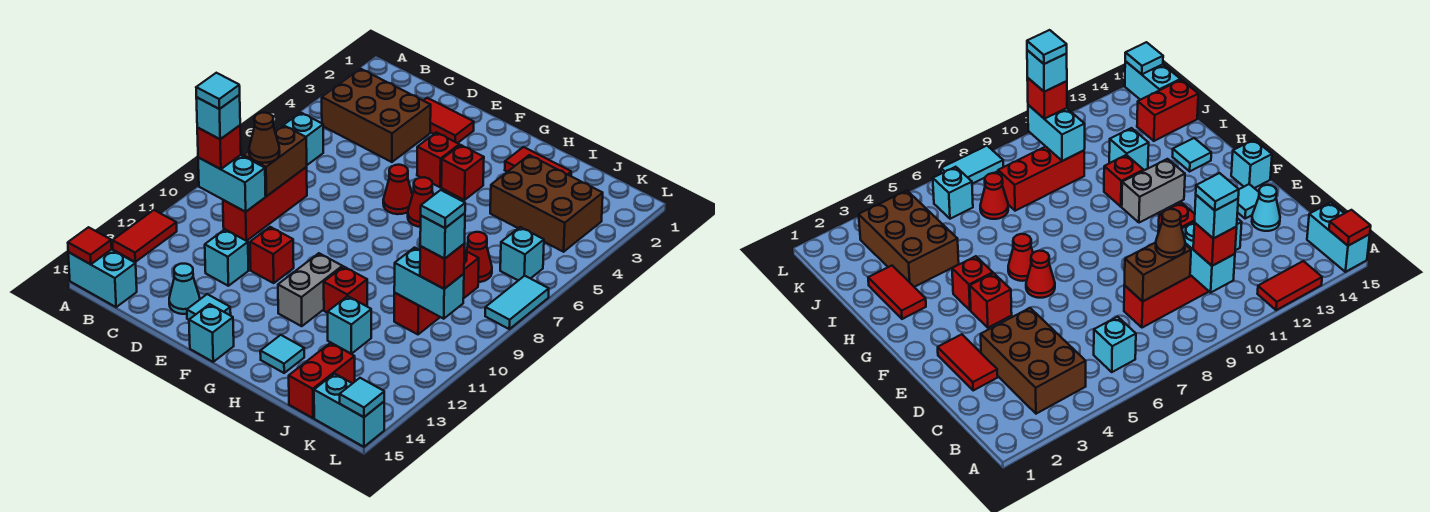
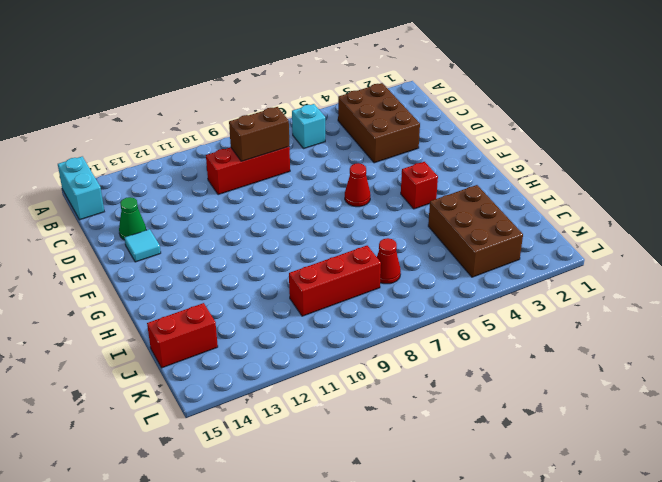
green 1x1 cone [119,197,146,240] -> cyan 1x1 cone [169,264,200,314]
none -> red 1x2 tile [113,210,177,262]
none -> red 1x2 tile [423,98,474,143]
none -> cyan 1x1 brick [205,229,248,286]
none -> red 1x1 brick [250,227,294,283]

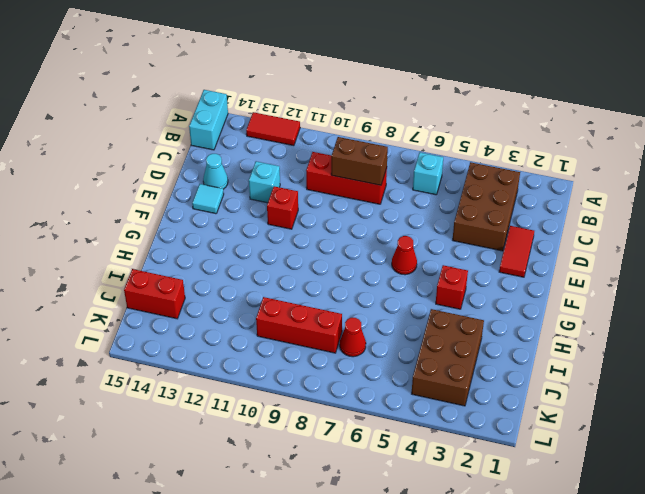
none -> red 1x1 brick [417,132,459,187]
none -> cyan 1x1 brick [189,304,234,362]
none -> red 1x1 cone [408,177,433,227]
none -> grey 1x2 brick [278,253,342,326]

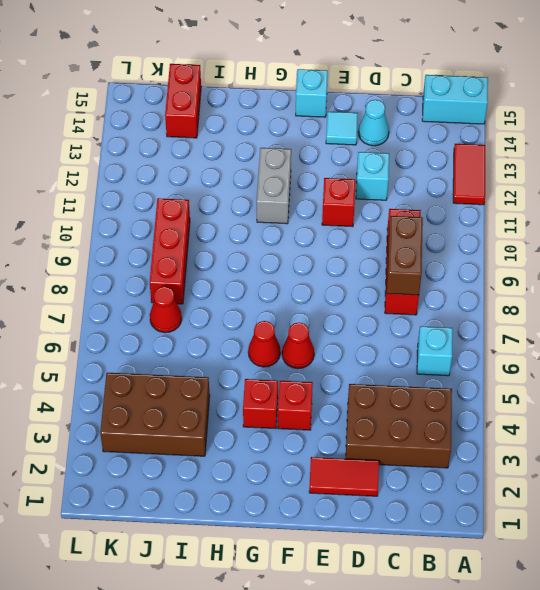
none -> red 1x2 tile [505,147,571,176]
none -> red 1x1 brick [324,267,367,313]
none -> cyan 1x1 tile [260,335,304,373]
none -> cyan 1x1 brick [328,296,371,354]

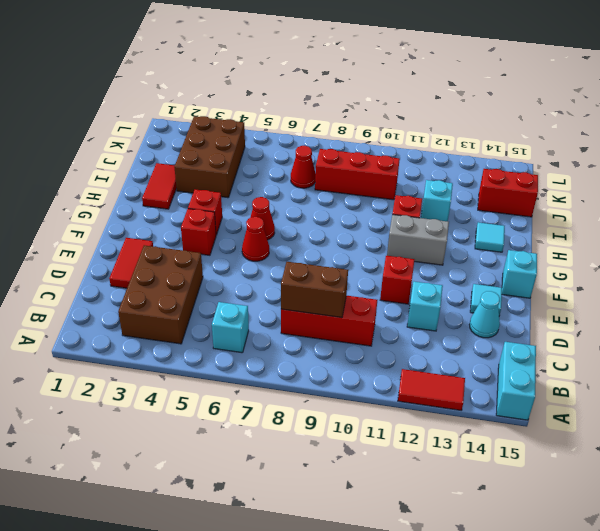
none -> cyan 1x1 brick [500,227,544,281]
none -> cyan 1x2 brick [314,374,384,447]
none -> cyan 1x2 tile [485,276,549,329]
none -> red 1x1 tile [68,227,112,264]

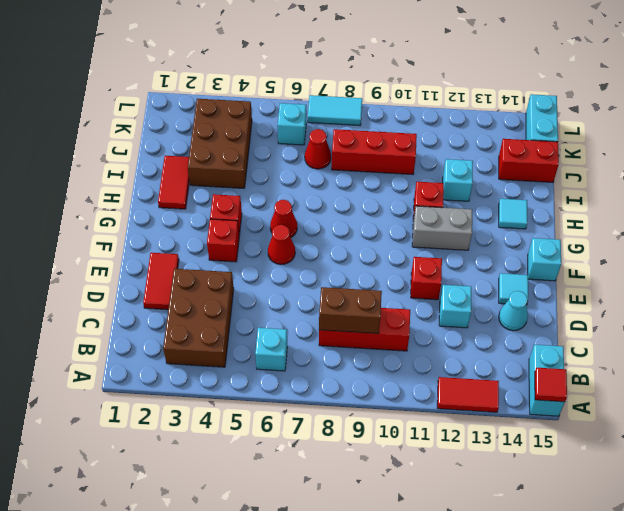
none -> cyan 1x2 brick [198,155,266,212]
none -> cyan 1x2 brick [394,248,464,319]
none -> cyan 1x1 tile [340,378,384,417]
none -> red 1x1 brick [197,125,241,169]

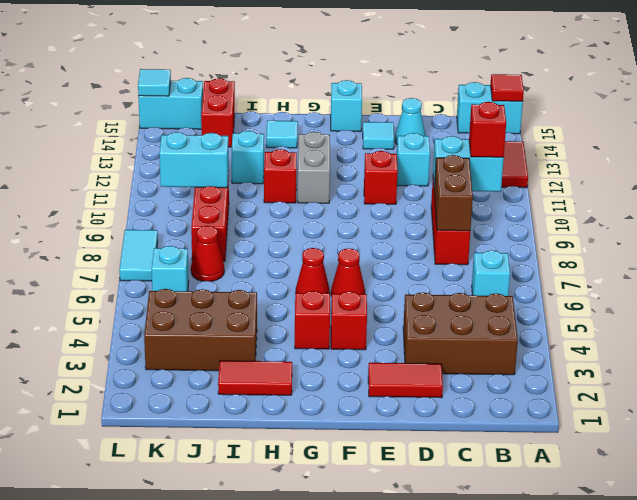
none -> brown 1x1 cone [249,113,280,163]
none -> red 1x1 brick [420,244,465,289]
none -> cyan 1x1 brick [196,95,240,139]
none -> cyan 1x1 brick [420,213,465,259]

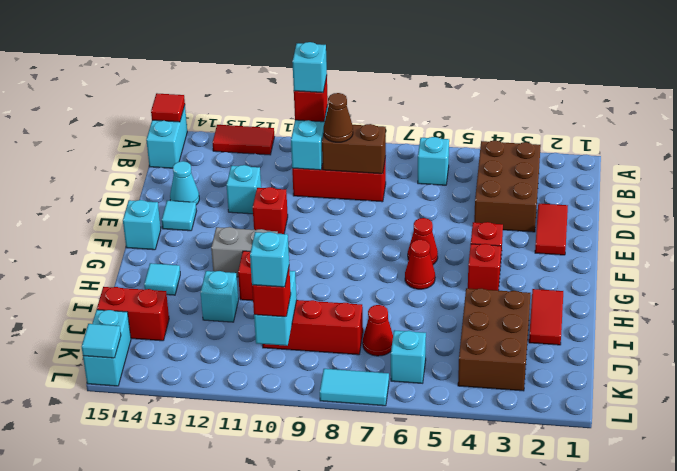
none -> cyan 1x1 tile [196,73,240,109]
none -> cyan 1x1 tile [421,190,465,228]

